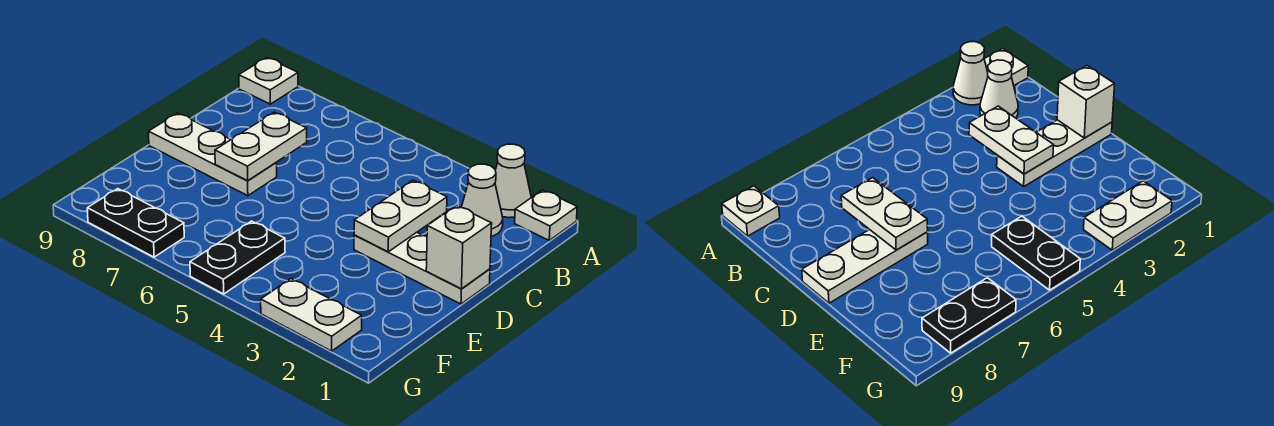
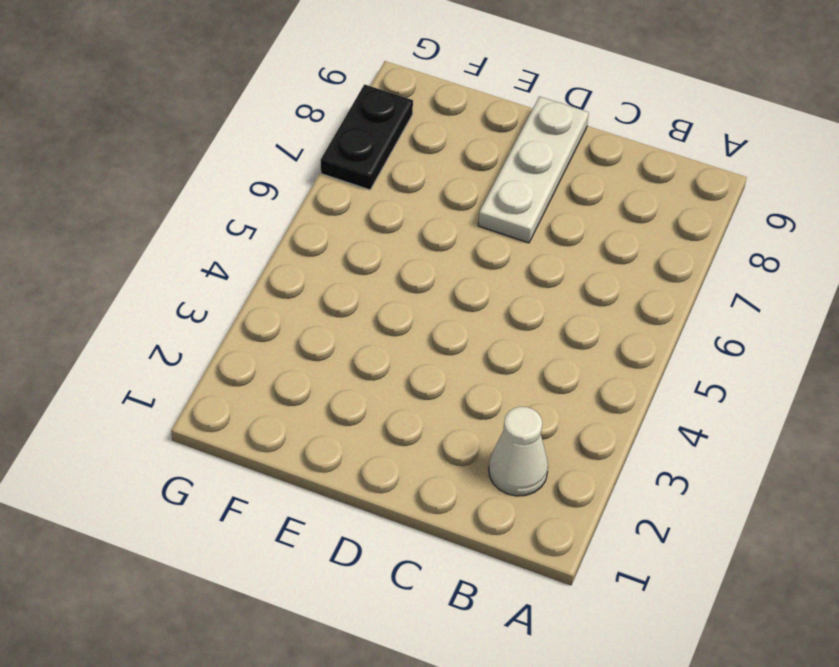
none -> white 1x1 plate [515,190,577,240]
none -> white 1x1 cone [495,144,531,218]
none -> white 1x1 plate [239,57,298,104]

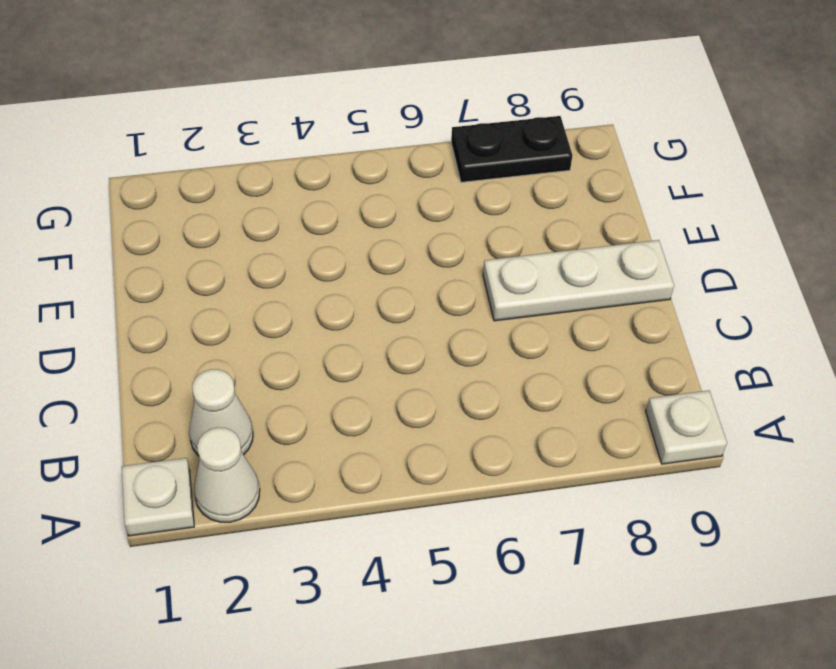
none -> white 1x3 plate [354,232,490,304]
none -> black 1x2 plate [190,221,285,294]
none -> white 1x2 plate [261,279,362,351]

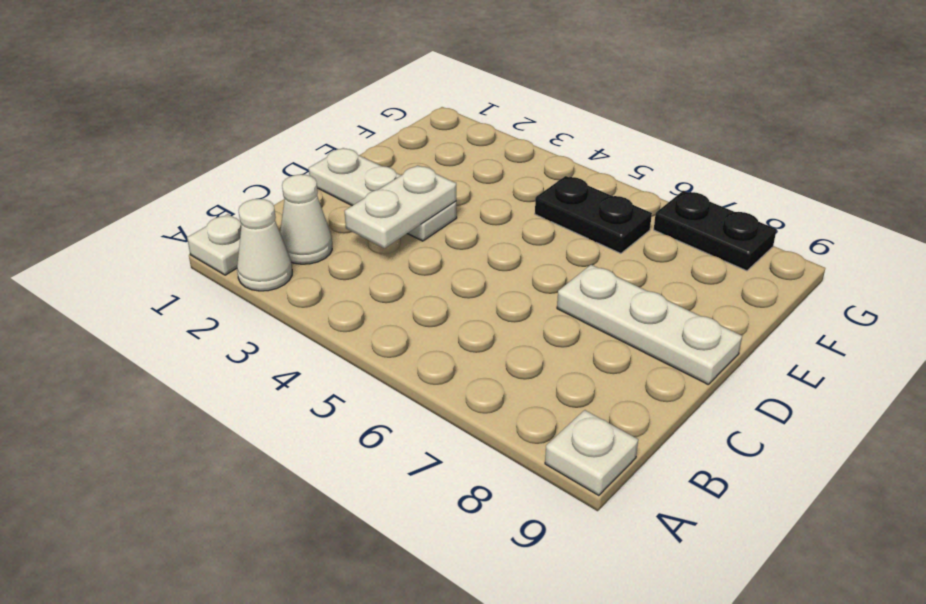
black 1x2 plate [535,176,652,254] -> black 1x2 plate turned to [190,221,285,294]
none -> white 1x2 plate [261,279,362,351]
none -> white 1x2 plate [215,112,307,181]
none -> white 1x1 brick [426,206,492,289]

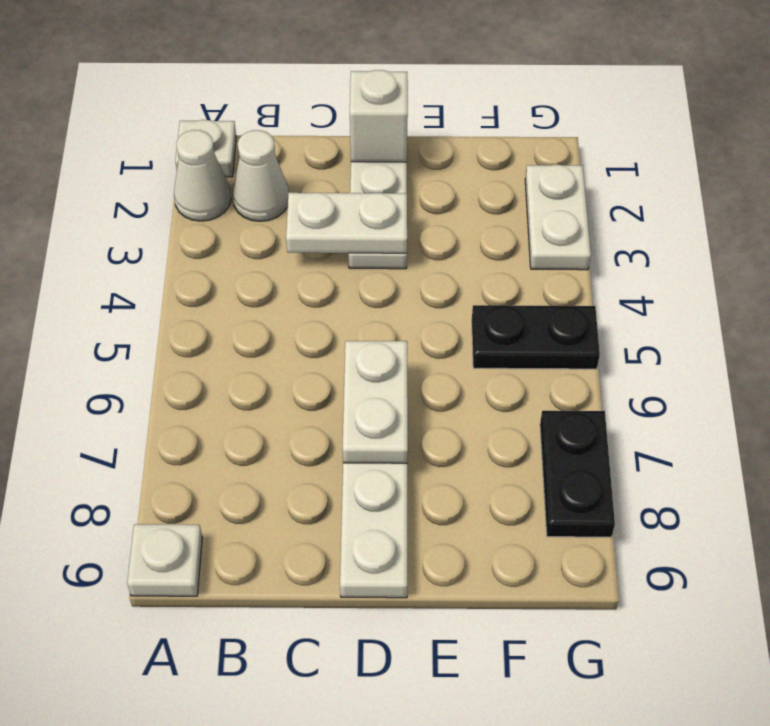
white 1x2 plate [343,341,408,463] -> white 1x2 plate turned to [215,112,307,181]

